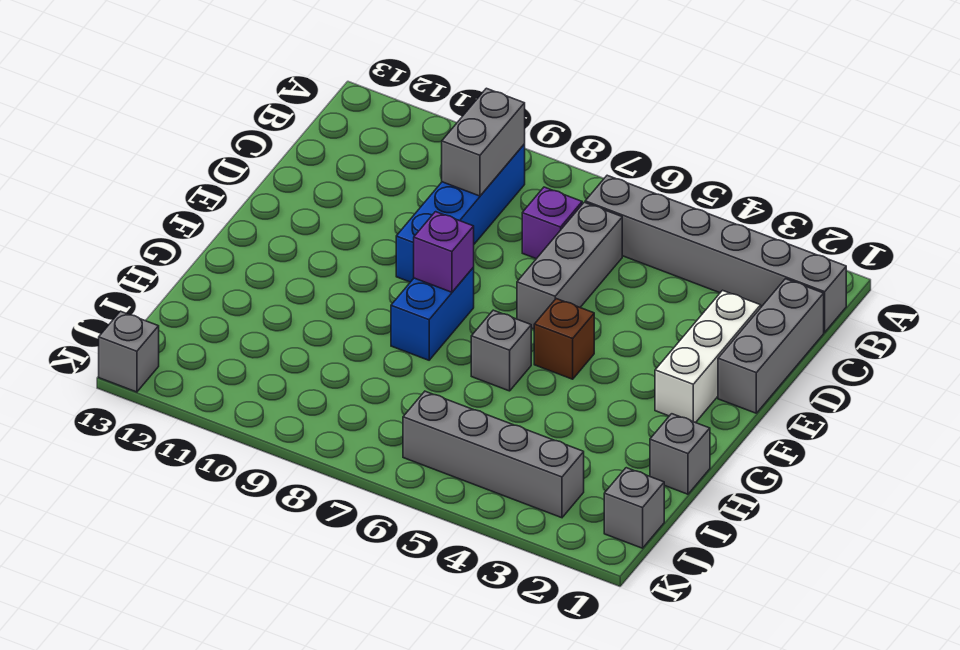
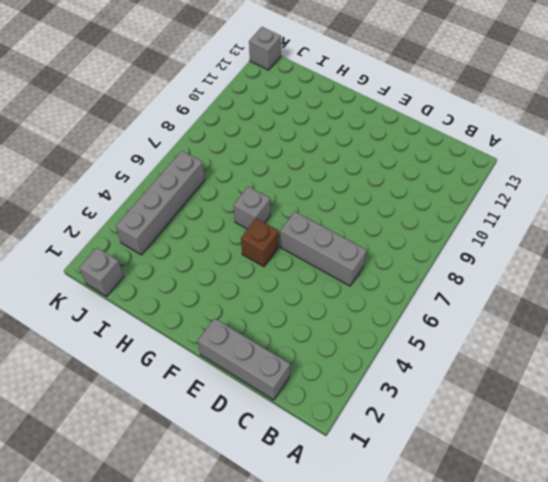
none -> grey 1x6 brick [585,175,846,332]
none -> blue 1x4 brick [396,144,525,282]
none -> purple 1x1 brick [522,187,582,259]

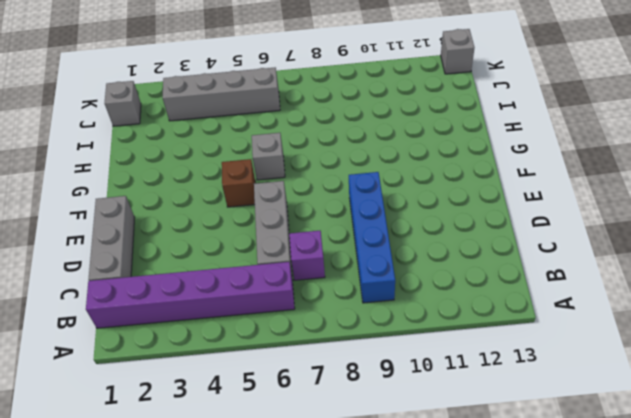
purple 1x6 brick [86,262,295,328] -> grey 1x6 brick [585,175,846,332]
none -> white 1x3 brick [655,290,761,423]
none -> blue 1x2 brick [391,267,474,360]
none -> grey 1x1 brick [650,414,710,494]

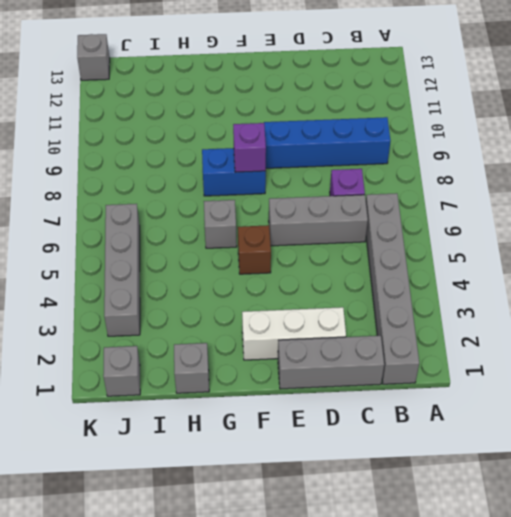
none -> grey 1x2 brick [442,88,525,196]

